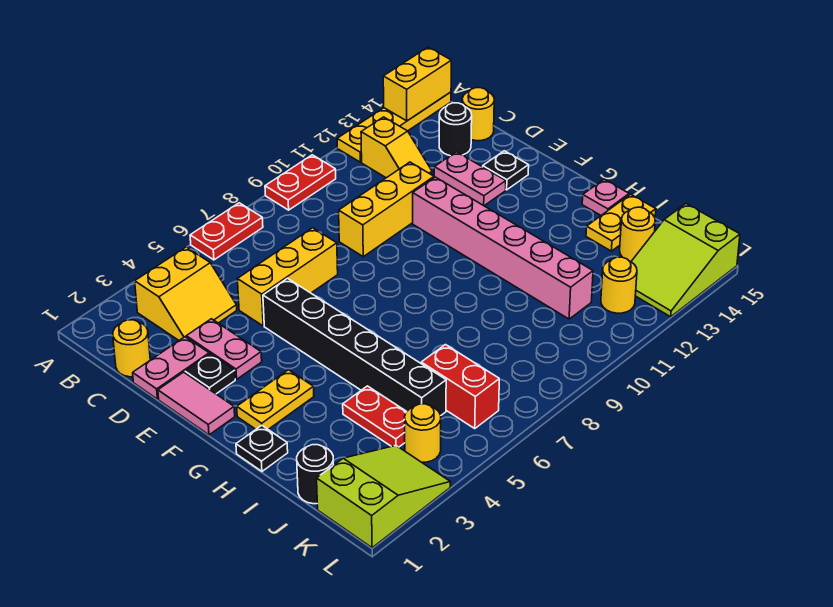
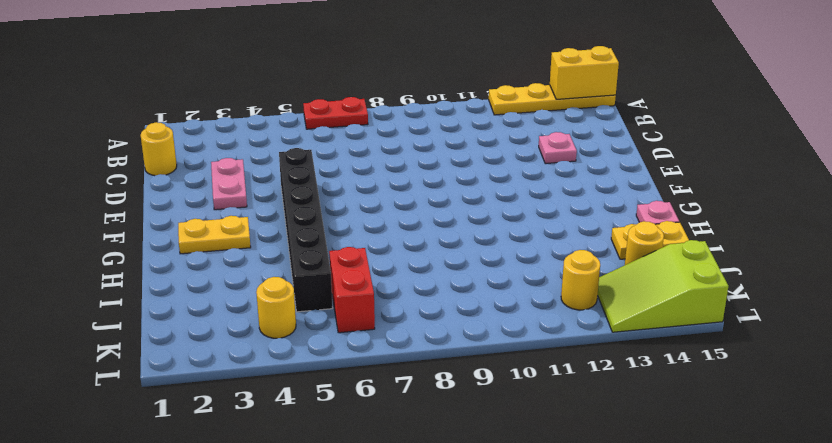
pink 1x1 plate [539,132,577,164] -> pink 1x2 plate [434,152,506,206]
none -> red 1x2 plate [265,155,336,210]
none -> yellow 2x2 slope [135,247,237,340]
none -> yellow 1x2 slope [361,117,432,178]
none -> black 1x1 round brick [439,103,472,156]

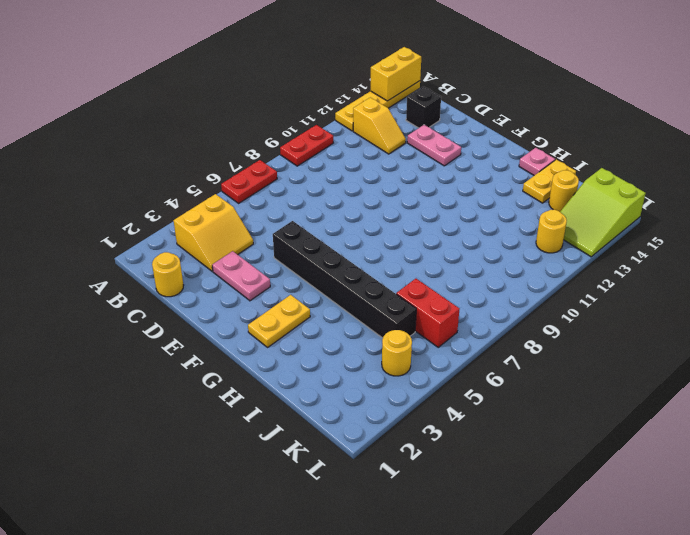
black 1x1 brick [406,86,441,128] -> black 1x1 round brick [439,103,472,156]
none -> yellow 1x1 round brick [462,88,494,141]
none -> pink 1x2 plate [133,337,209,399]
none -> yellow 1x3 brick [237,228,338,326]
none -> yellow 1x3 brick [339,162,434,257]

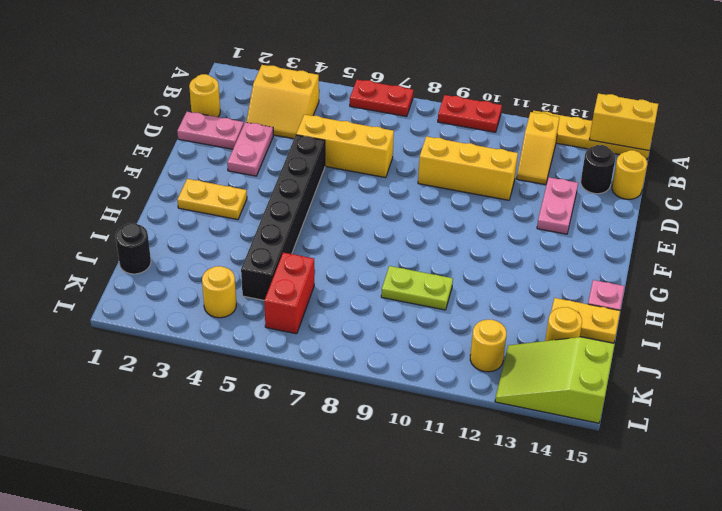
lime 1x2 plate [381,266,453,310] -> none
none -> pink 1x2 tile [158,372,235,435]
none -> black 1x1 plate [185,354,235,394]
none -> pink 1x6 brick [413,177,593,319]
none -> black 1x1 plate [483,151,529,190]

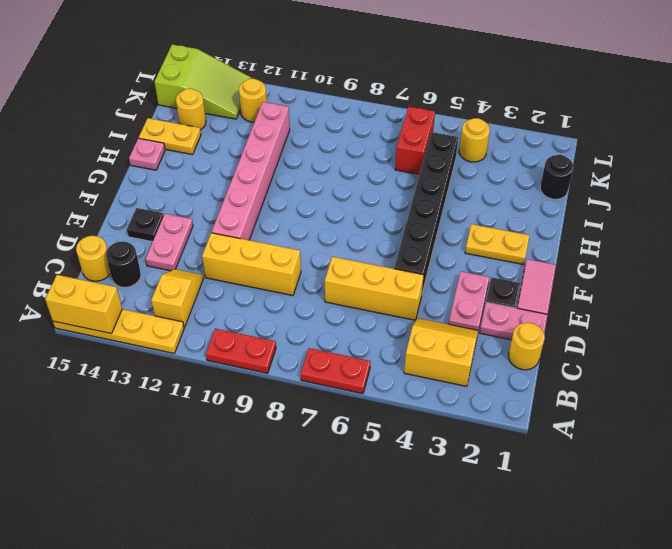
none -> black 1x1 plate [236,425,288,471]
none -> red 1x2 plate [343,386,407,447]
none -> lime 2x3 slope [317,445,450,548]

